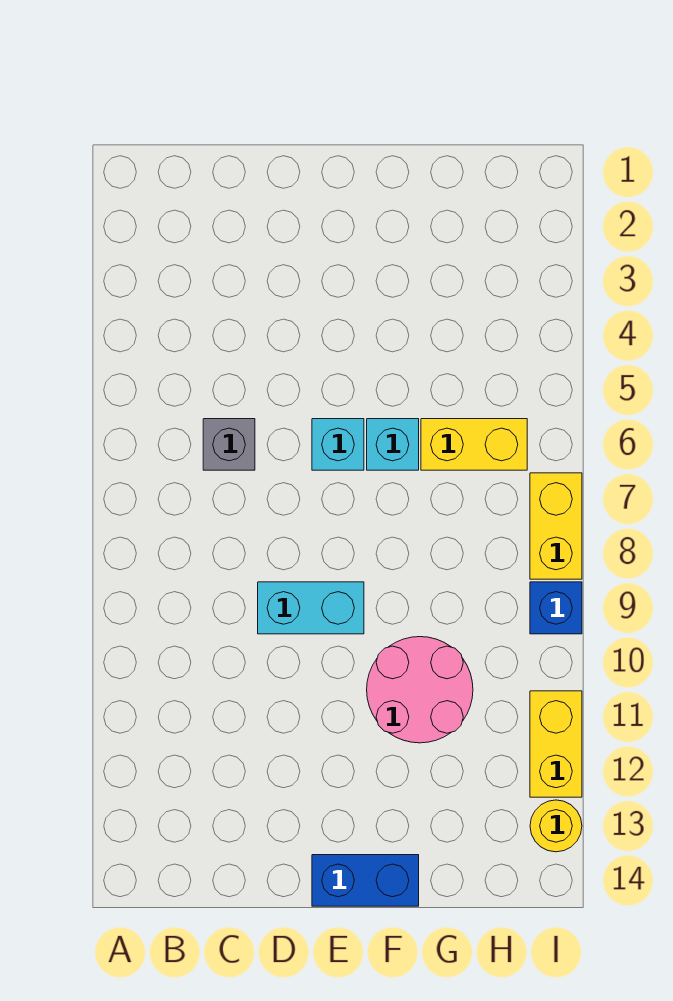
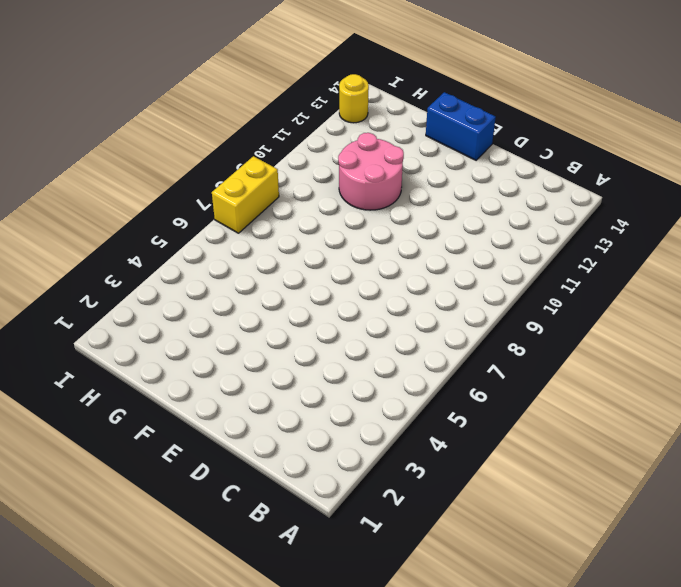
none -> grey 1x1 brick [203,419,255,470]
none -> cyan 1x2 brick [258,582,364,634]

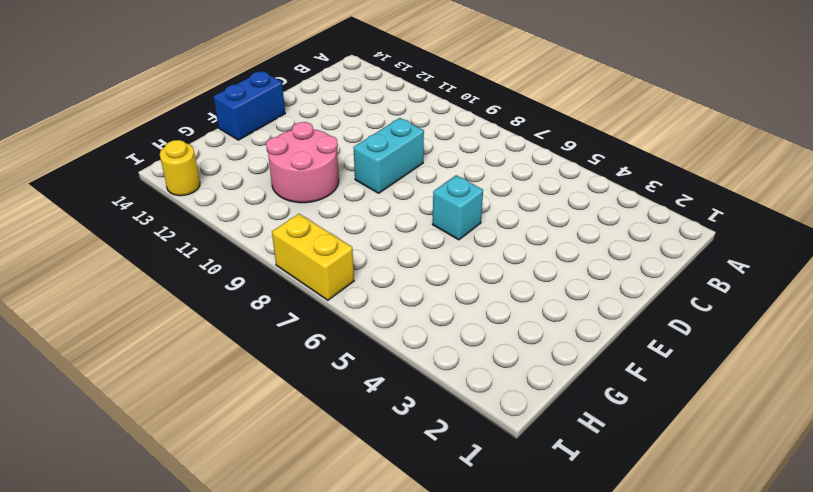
none -> grey 1x1 brick [203,419,255,470]
none -> cyan 1x1 brick [367,419,419,470]

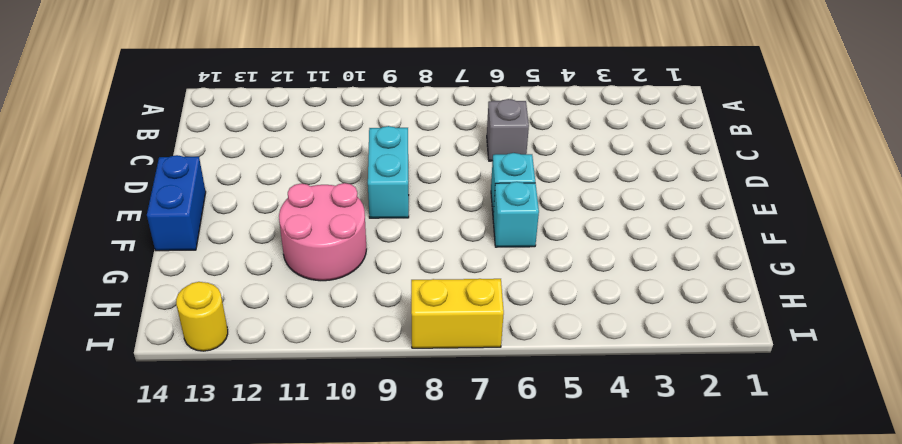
none -> yellow 1x2 brick [421,419,527,470]
none -> blue 1x1 brick [530,582,582,634]

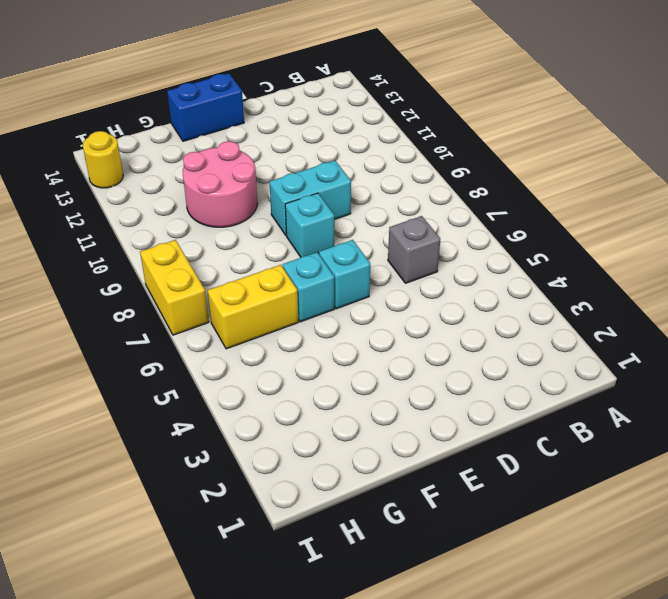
cyan 1x1 brick [285,193,334,257] -> none
none -> blue 1x1 brick [530,582,582,634]
none -> yellow 1x2 brick [530,691,582,797]

